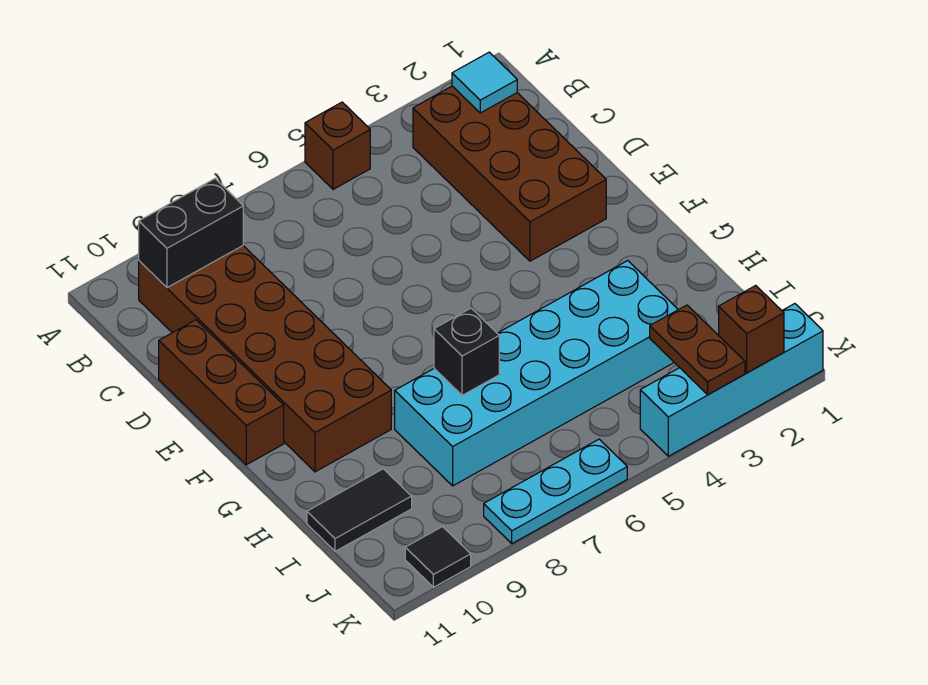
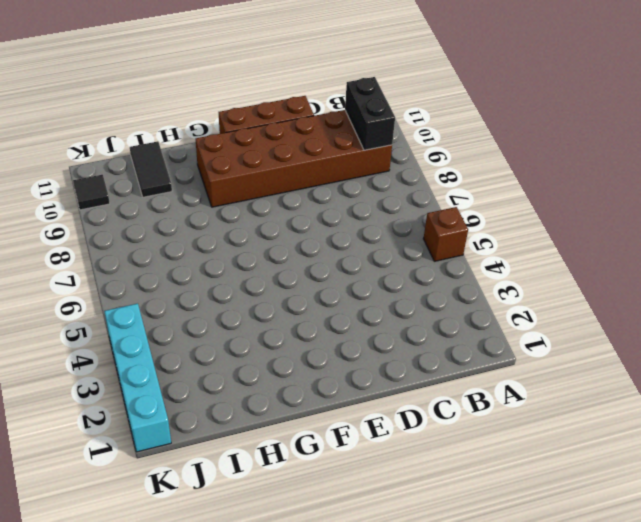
none -> brown 2x4 brick [413,86,606,261]
none -> cyan 2x6 brick [395,261,678,486]
none -> cyan 1x3 plate [484,439,627,543]

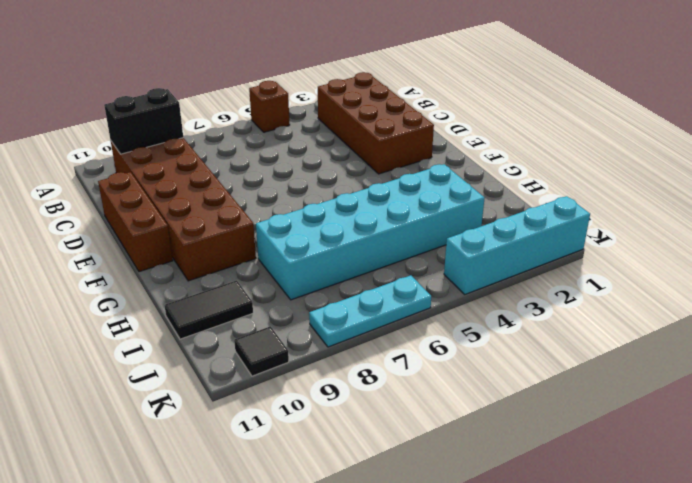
none -> cyan 1x1 tile [452,52,517,113]
none -> black 1x1 brick [434,308,499,395]
none -> brown 1x2 plate [650,305,745,395]

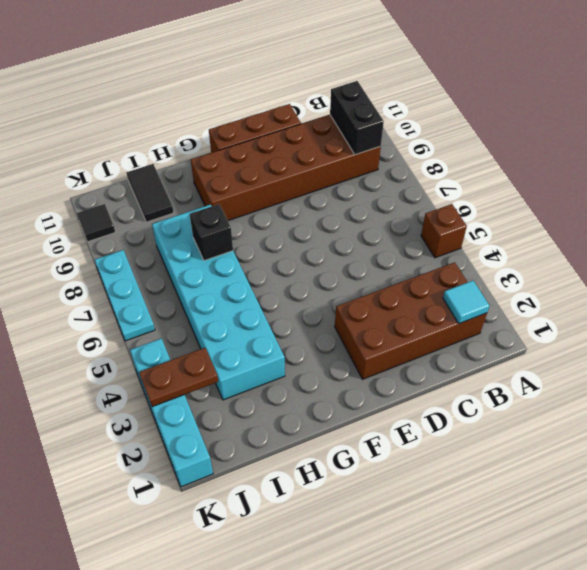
none -> brown 1x1 brick [719,286,784,373]

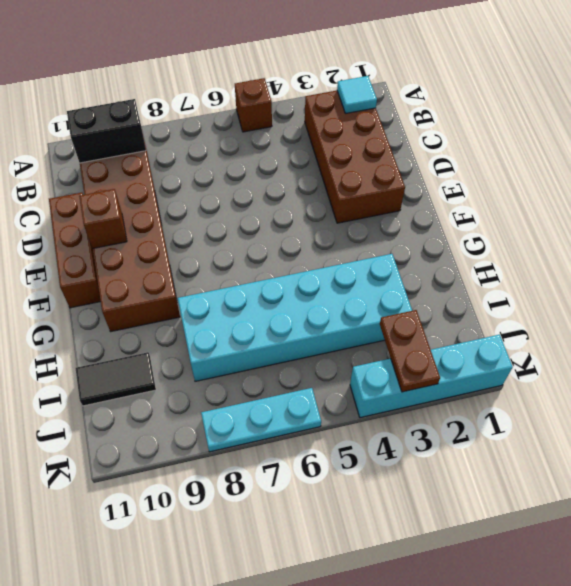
brown 1x1 brick [79,189,127,248] -> brown 1x1 brick moved to [719,286,784,373]
none -> black 1x1 tile [405,527,471,587]
none -> black 1x1 brick [434,308,499,395]

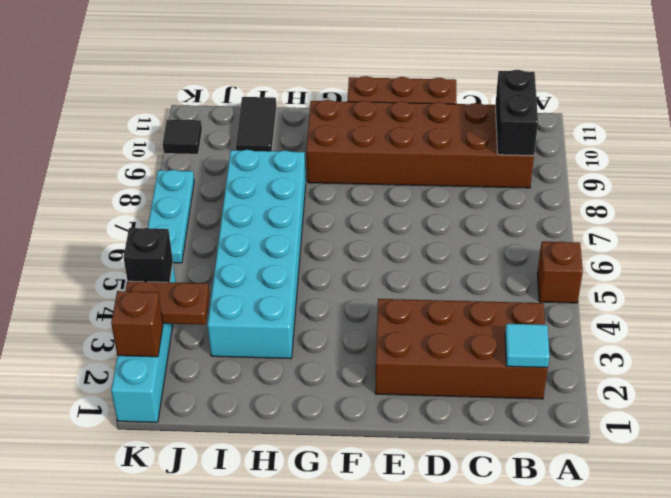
black 1x1 brick [123,228,173,282] -> black 1x1 brick moved to [434,308,499,395]

